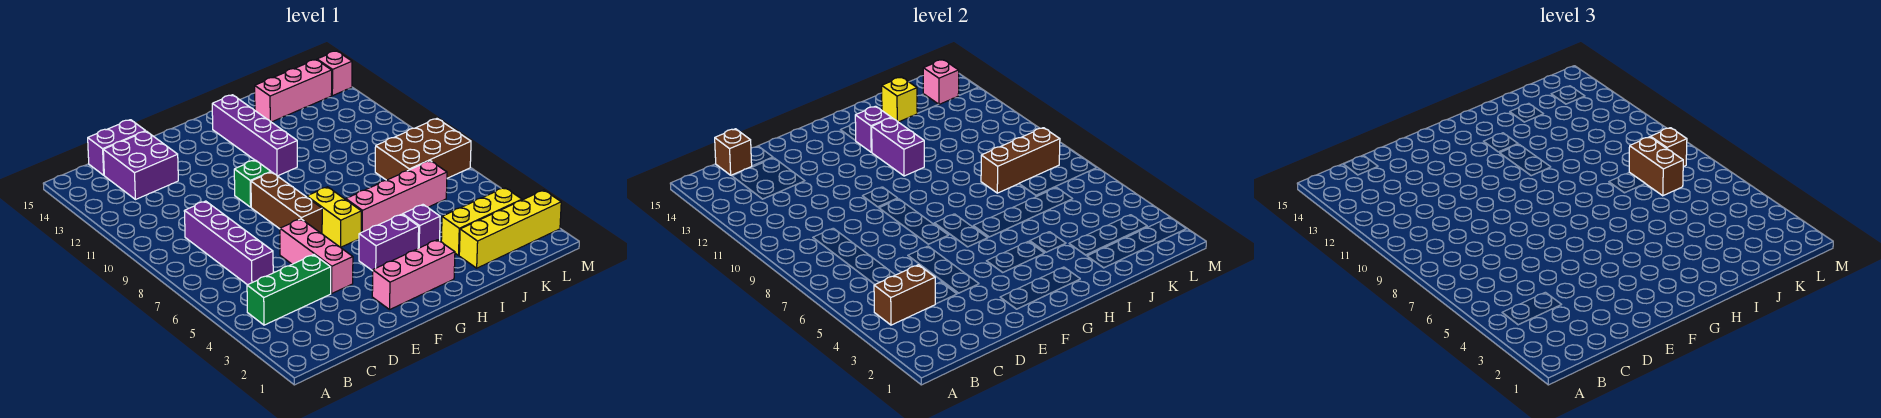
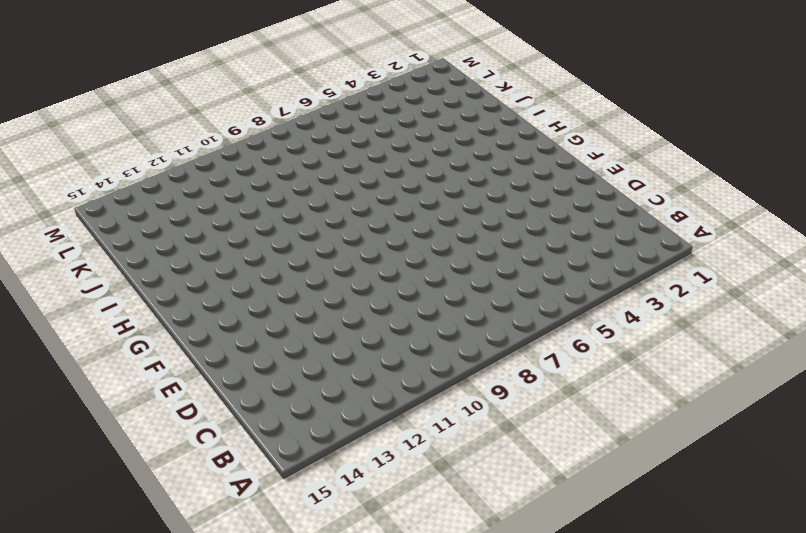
none -> green 1x3 brick [247,255,331,325]
none -> purple 1x4 brick [184,201,273,285]
none -> purple 2x2 brick [103,131,178,200]

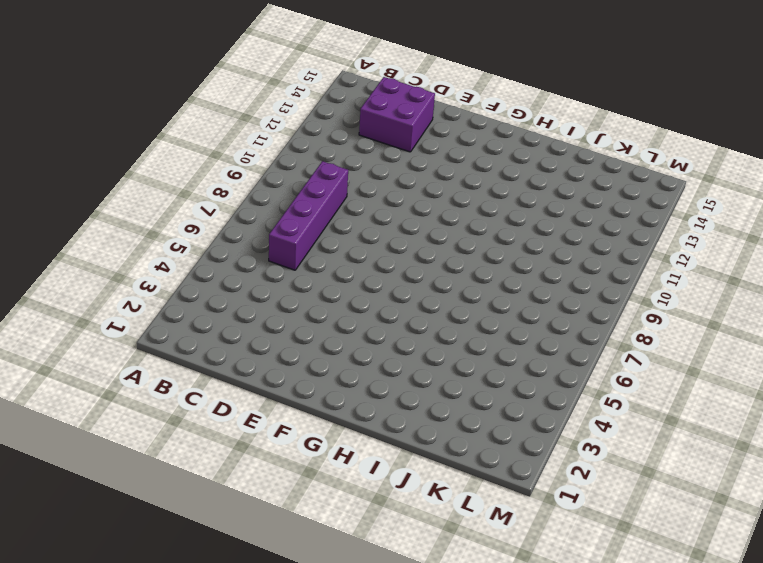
none -> green 1x3 brick [247,255,331,325]
none -> purple 1x2 brick [88,120,146,175]
none -> pink 1x3 brick [280,219,353,293]

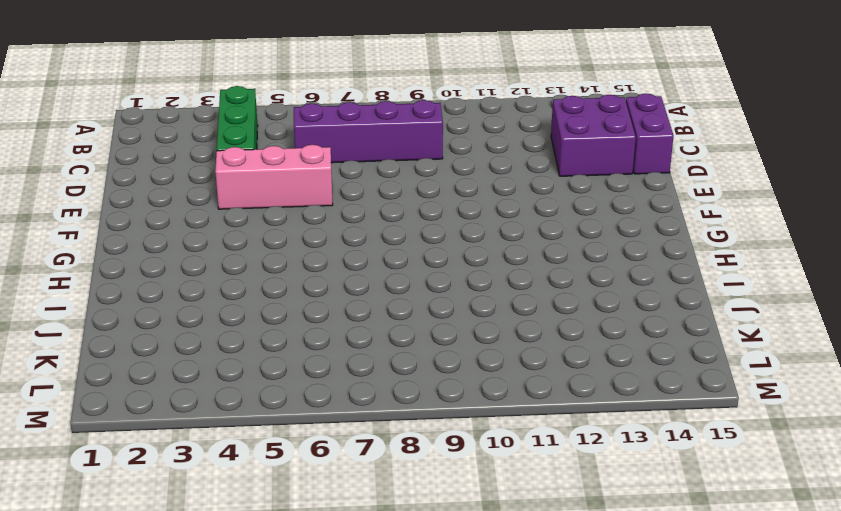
none -> pink 1x3 brick [372,240,455,310]
none -> brown 1x3 brick [251,172,322,234]
none -> green 1x1 brick [234,160,271,207]

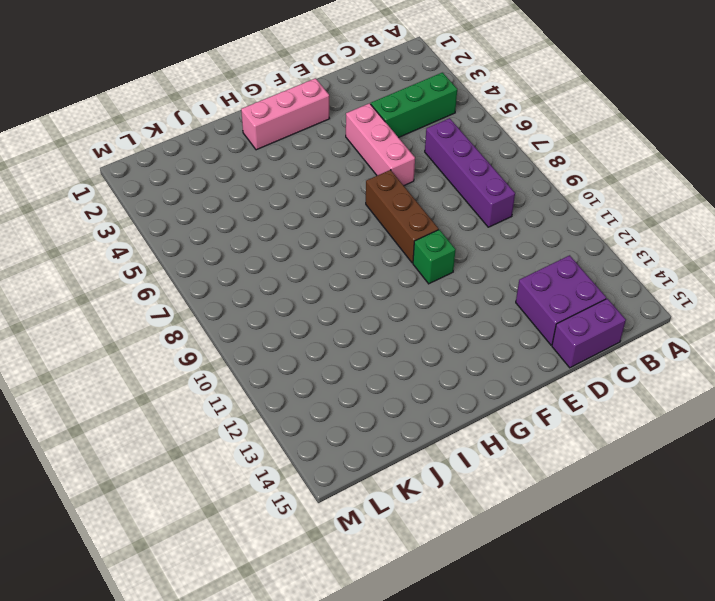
none -> purple 1x2 brick [359,214,419,271]
none -> yellow 1x2 brick [307,187,361,247]
none -> pink 1x4 brick [346,161,447,232]

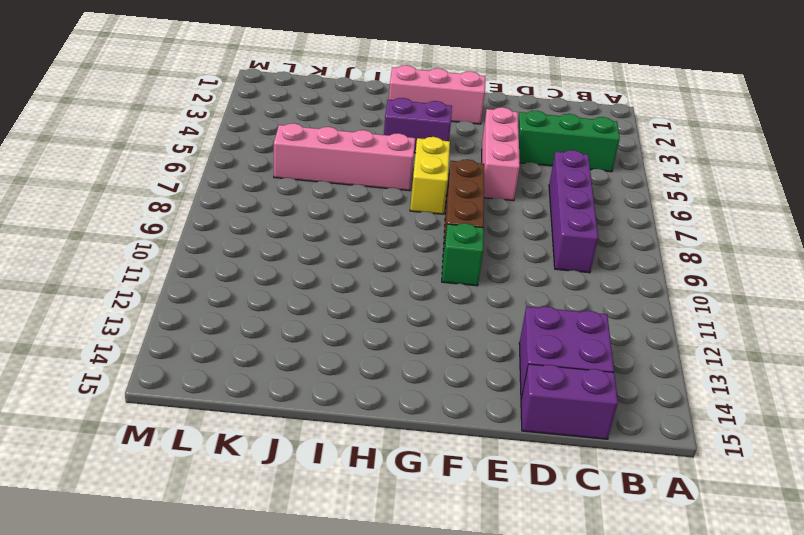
none -> purple 1x4 brick [212,95,297,176]
none -> purple 1x1 brick [403,205,440,248]
none -> yellow 1x4 brick [459,190,561,268]

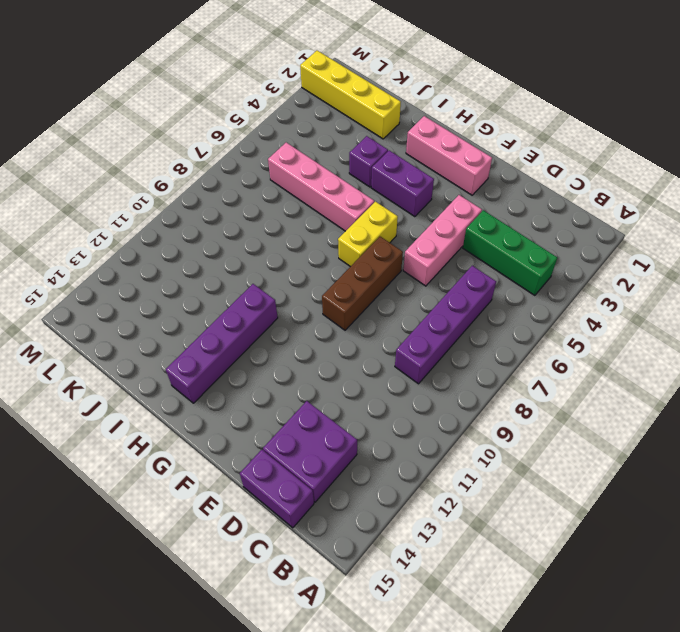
none -> green 1x1 brick [234,160,271,207]
none -> yellow 1x3 brick [441,188,522,255]
none -> pink 1x3 brick [255,60,332,122]

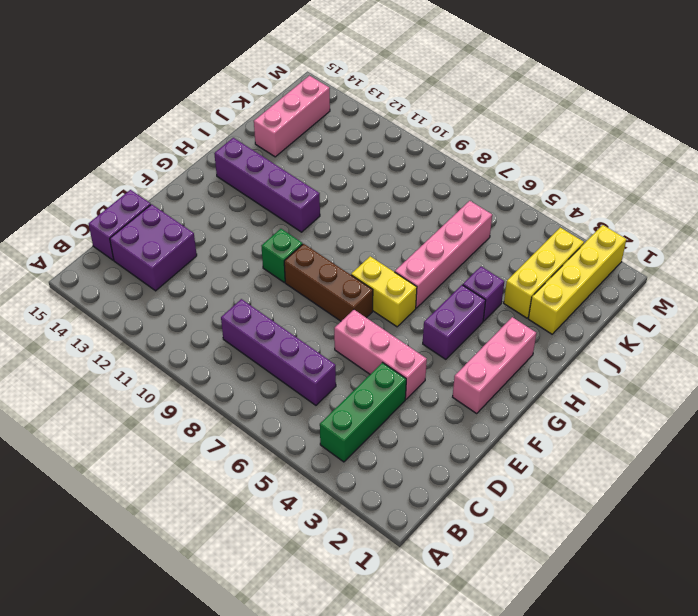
none -> brown 2x3 brick [375,119,471,180]
none -> pink 1x1 brick [317,51,352,96]
none -> brown 1x2 brick [874,265,935,325]

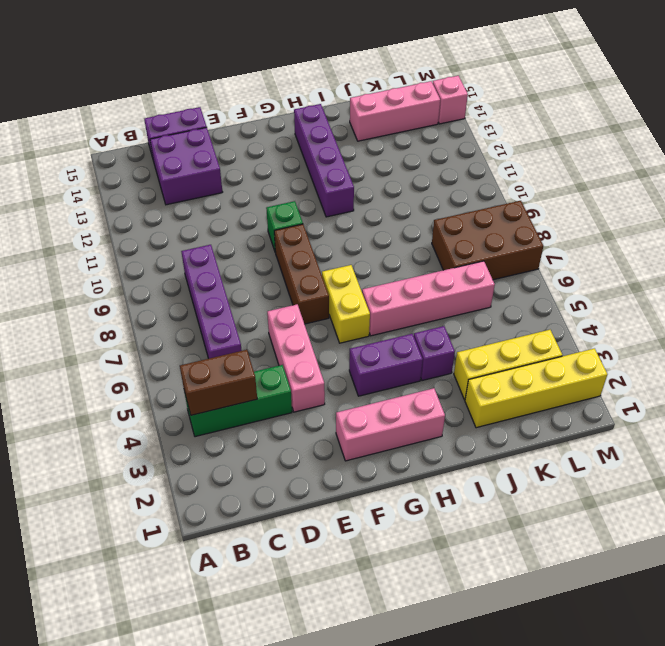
none -> brown 1x1 brick [715,129,752,175]
none -> purple 1x2 brick [872,118,924,176]
none -> purple 1x1 brick [855,106,891,152]

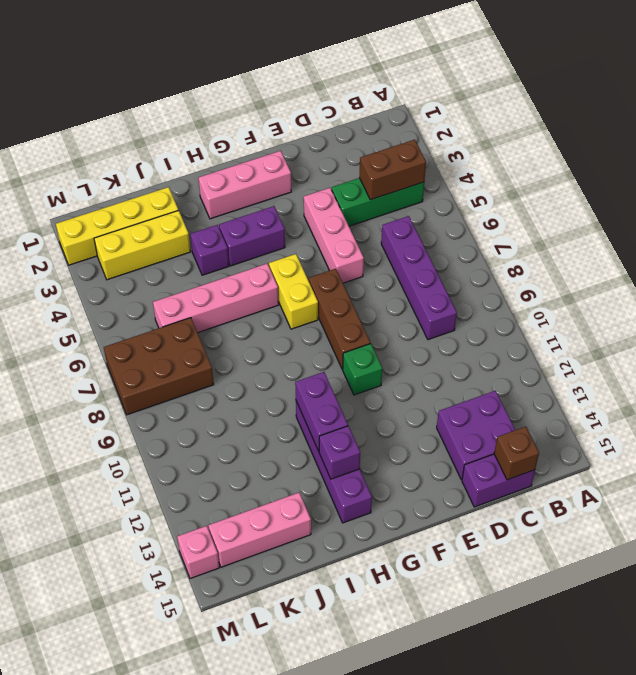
none -> brown 1x3 brick [981,128,1060,193]
none -> yellow 1x1 brick [882,77,917,122]
none -> pink 1x1 brick [923,60,959,105]

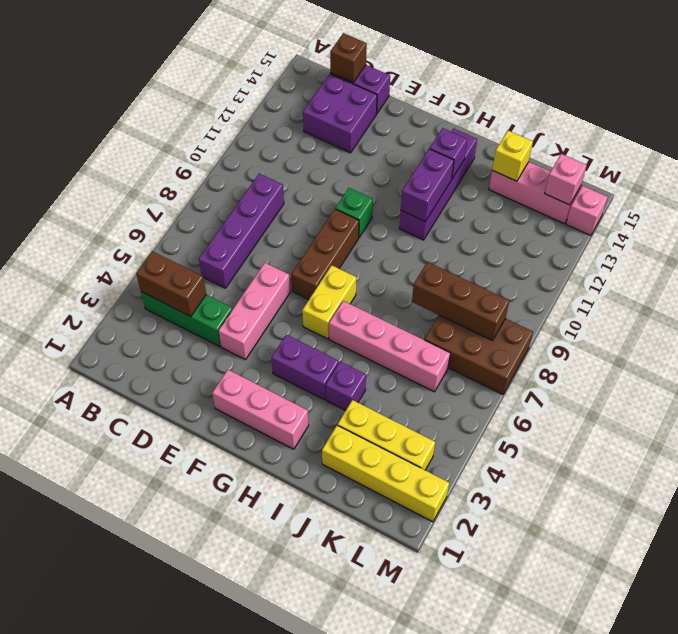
none -> brown 1x2 brick [1629,137,1683,196]
none -> brown 1x1 brick [1651,128,1687,167]

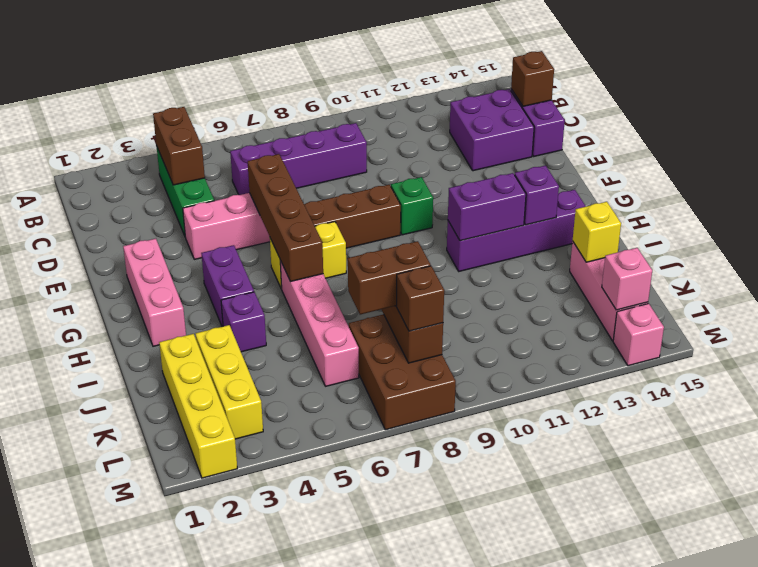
brown 1x4 brick [248,154,323,282] -> none

